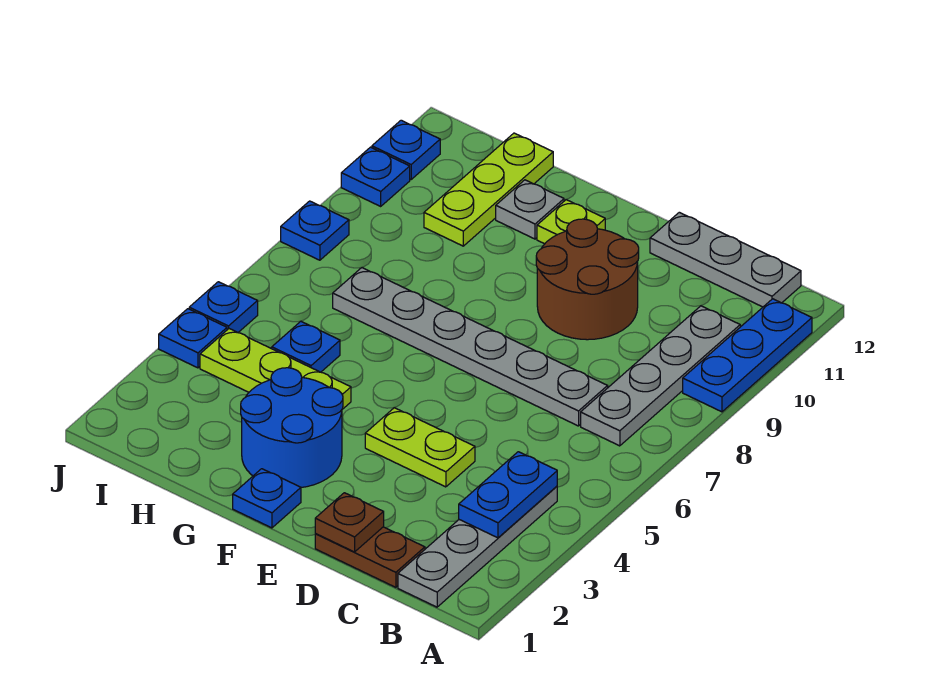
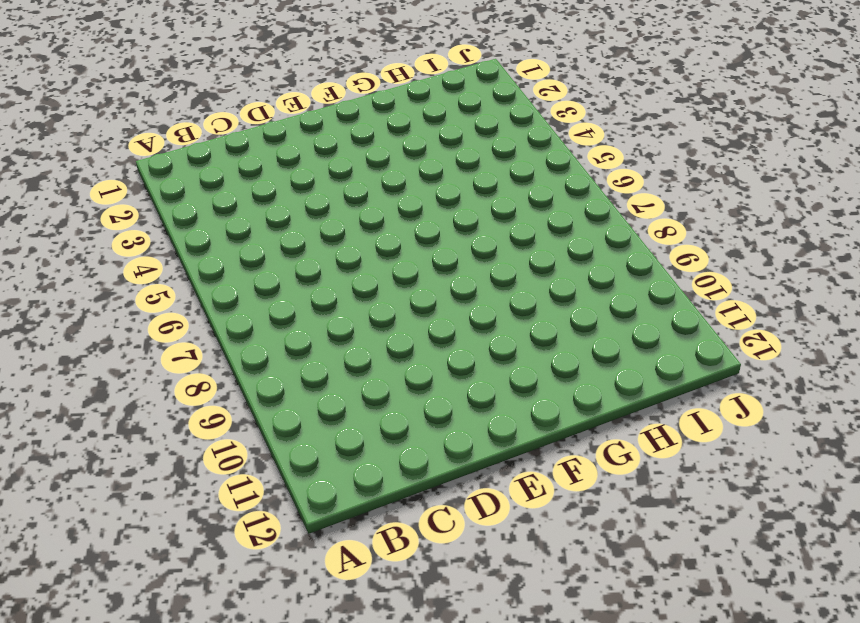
none -> blue 1x3 plate [683,299,812,412]
none -> grey 1x4 plate [398,486,557,607]
none -> grey 1x4 plate [581,306,740,446]

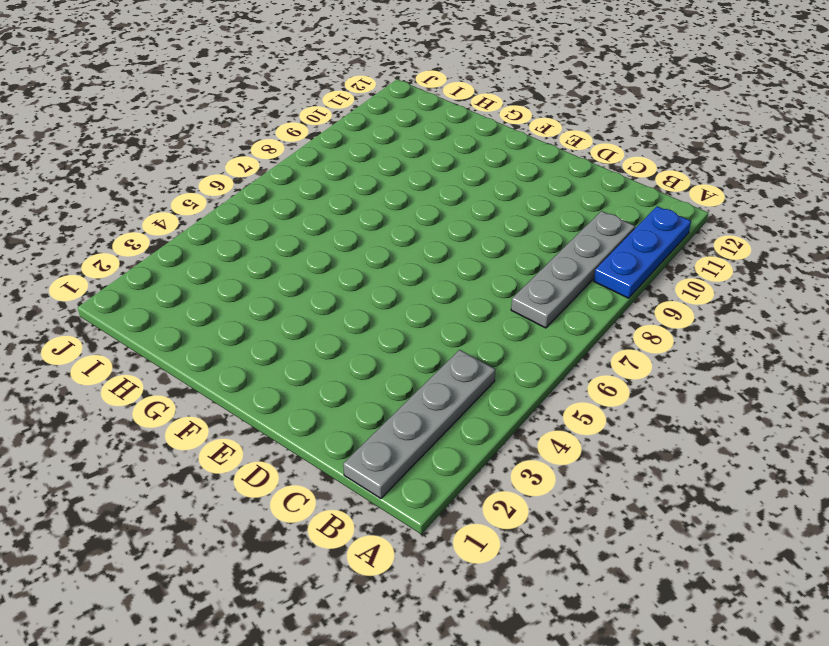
none -> grey 1x3 plate [650,212,801,307]
none -> brown 1x2 plate [315,527,425,587]
none -> grey 1x6 plate [333,268,608,426]

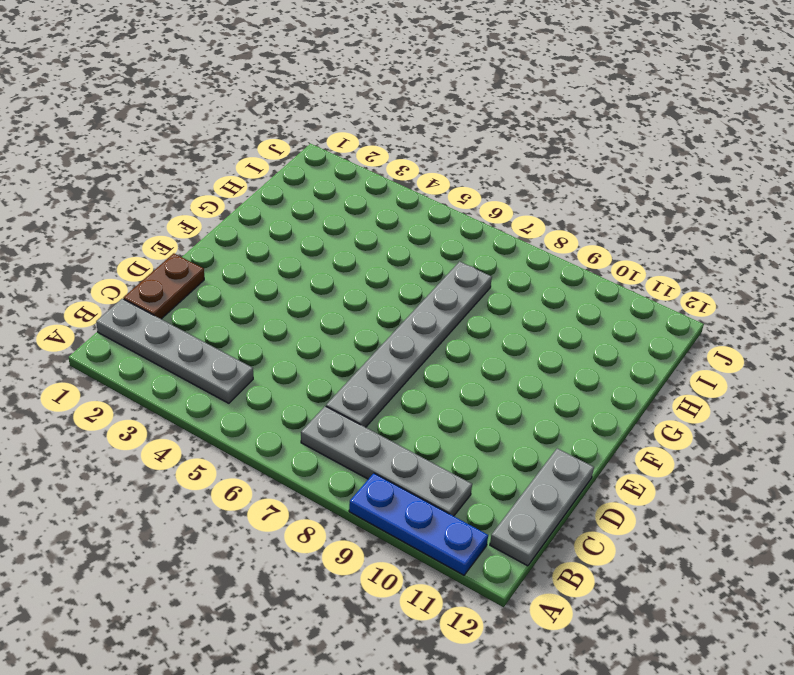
none -> lime 1x2 plate [365,408,475,487]
none -> brown 2x2 round brick [536,219,639,340]
none -> blue 1x1 plate [233,469,301,528]

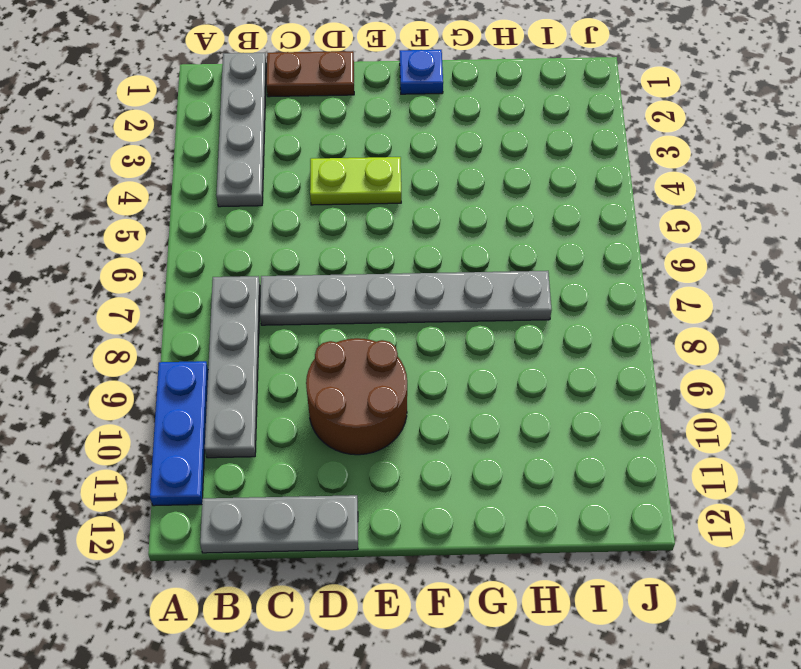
none -> blue 2x2 round brick [241,368,343,488]
none -> lime 1x1 plate [537,200,605,244]
none -> lime 1x3 plate [200,329,351,409]

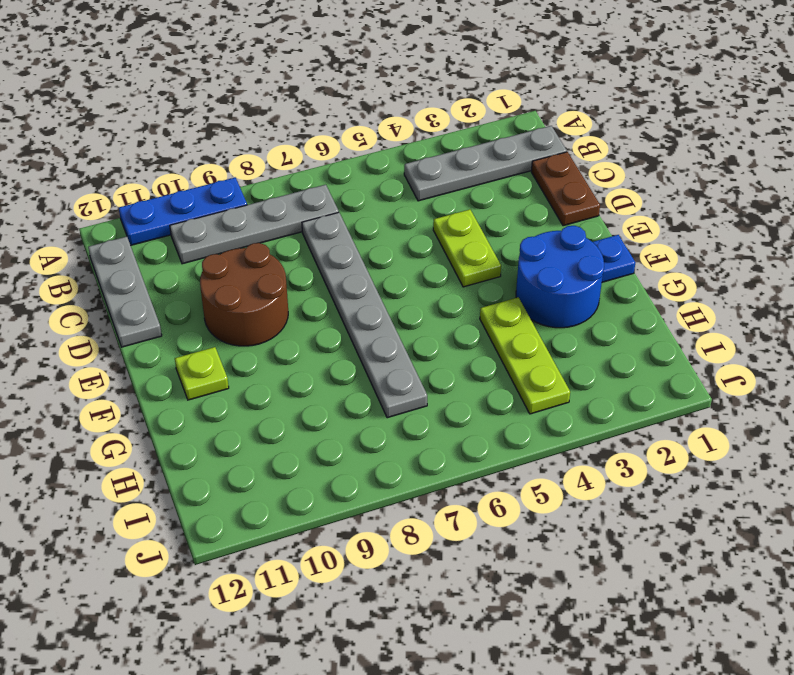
none -> grey 1x1 plate [496,180,564,239]
none -> blue 1x1 plate [272,322,340,372]
none -> lime 1x3 plate [424,133,553,246]

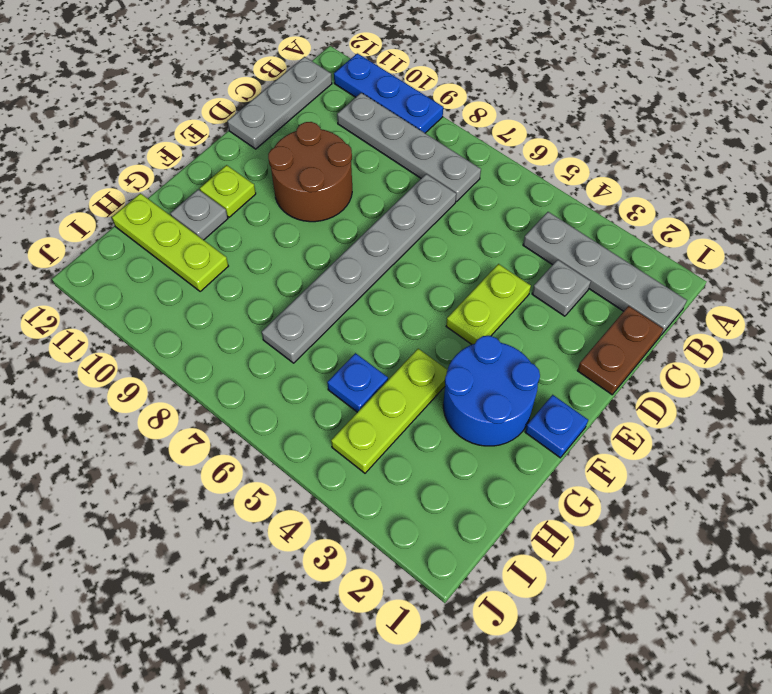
grey 1x1 plate [532,260,591,316] -> none
none -> blue 1x1 plate [159,309,227,368]
none -> blue 1x1 plate [189,282,258,333]
none -> blue 1x1 plate [281,201,349,260]

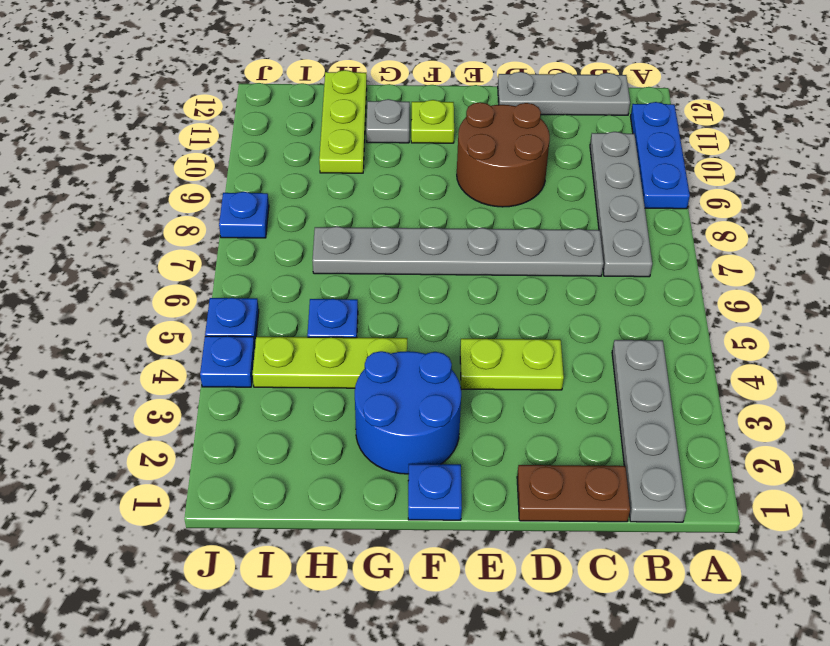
none -> blue 1x1 plate [341,147,410,206]
none -> blue 1x1 plate [372,120,440,179]
none -> blue 1x2 plate [459,452,557,538]

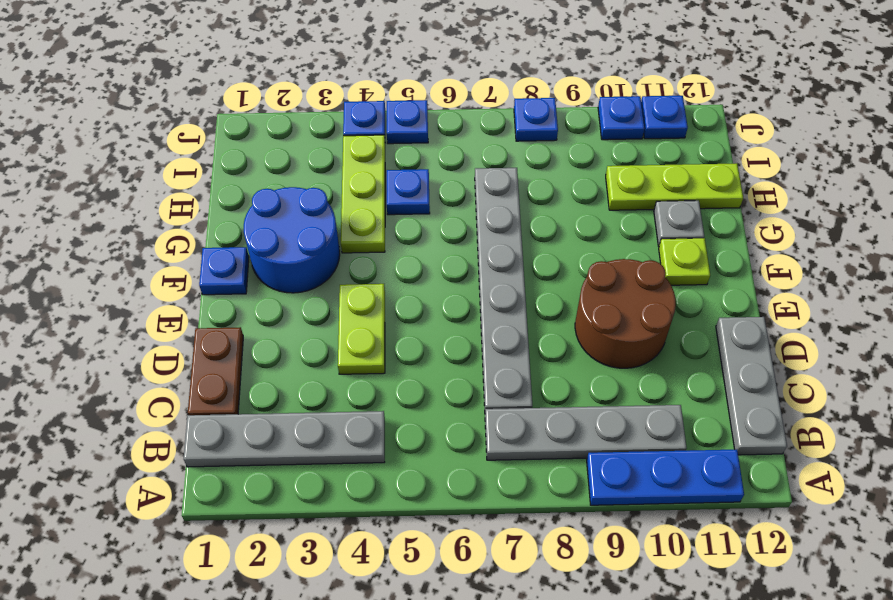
none -> blue 1x2 plate [459,452,557,538]
none -> brown 1x1 plate [315,493,384,552]

